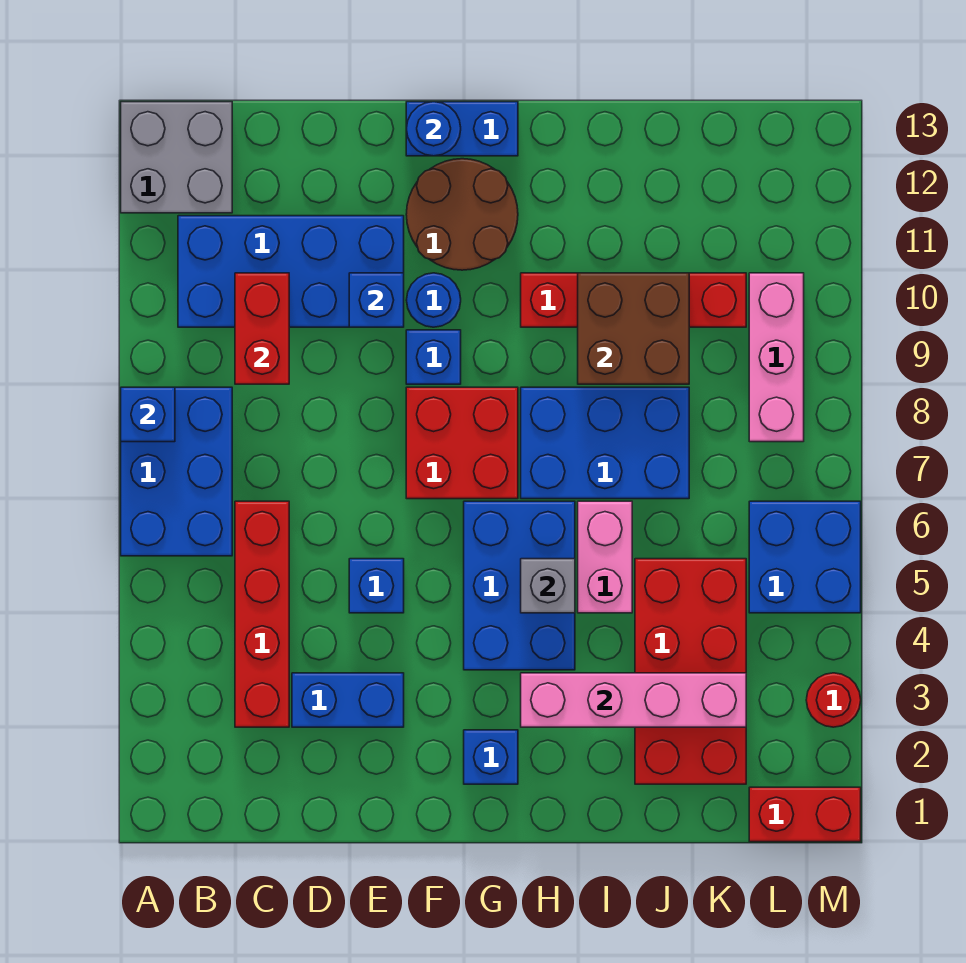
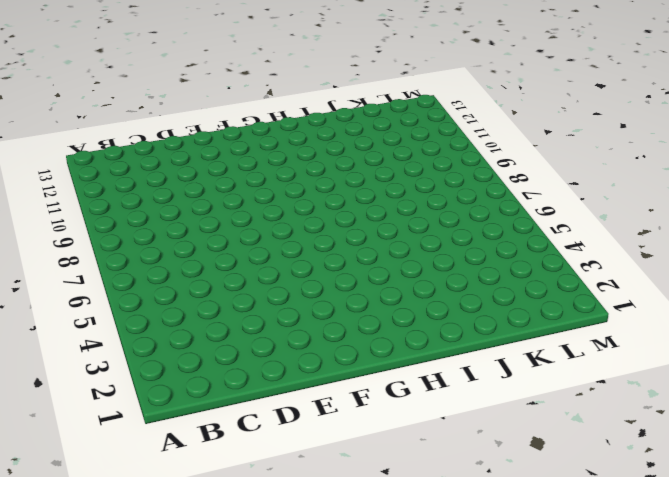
none -> blue 2x3 brick [121,387,232,556]
none -> grey 2x2 brick [121,102,232,213]
none -> blue 2x4 brick [178,216,404,327]

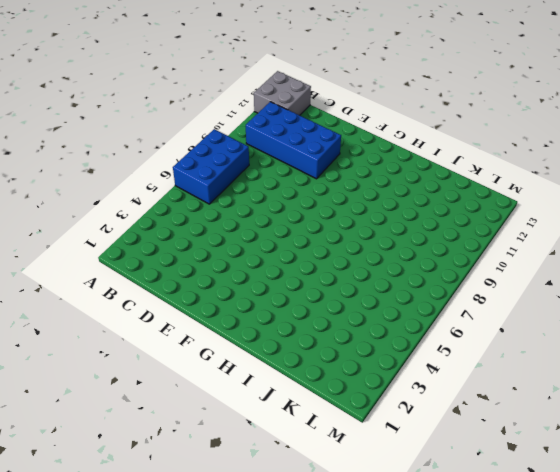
none -> red 1x4 brick [235,501,289,727]
none -> blue 1x2 brick [292,673,404,727]
none -> blue 1x1 brick [349,559,404,613]

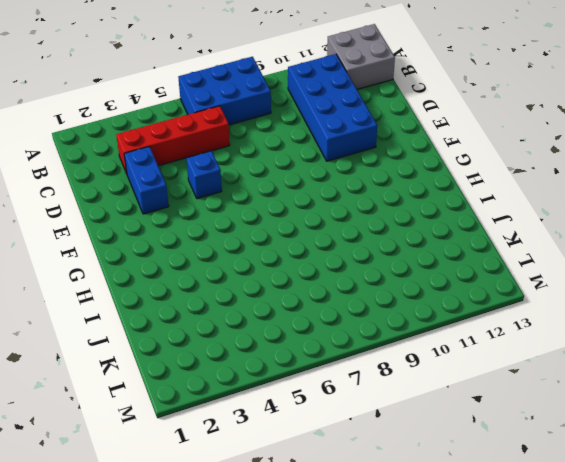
none -> red 2x2 brick [406,387,518,499]
none -> blue 1x1 brick [406,330,461,384]
none -> blue 1x1 round brick [406,273,461,327]

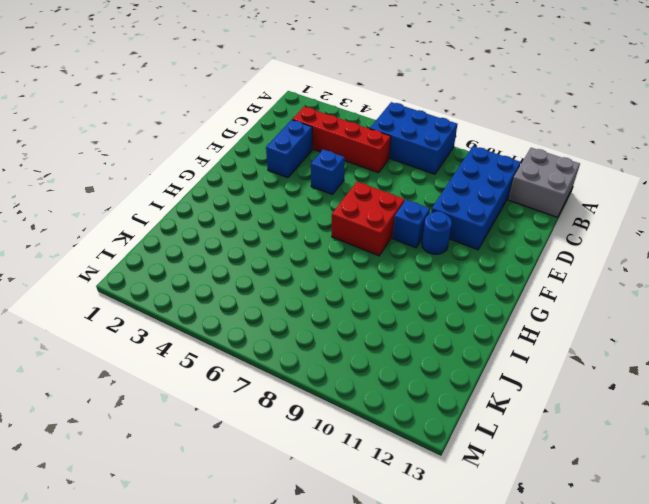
none -> brown 2x2 round brick [406,159,518,270]
none -> blue 1x2 brick [406,102,518,156]
none -> blue 1x1 brick [464,730,518,784]

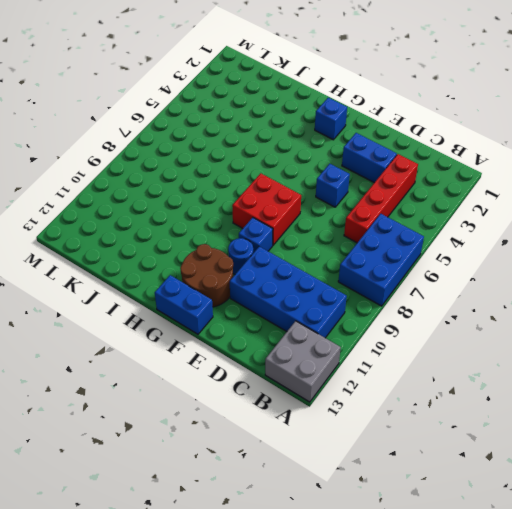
none -> blue 2x3 brick [464,501,575,670]
none -> blue 2x3 brick [521,387,689,499]
none -> red 1x4 brick [521,273,746,327]

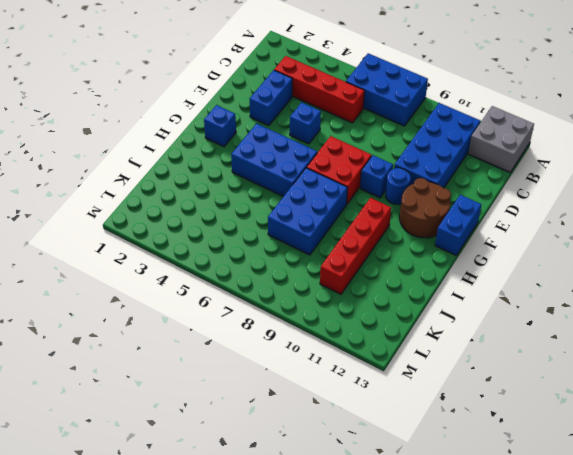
none -> pink 1x2 brick [578,501,632,613]
none -> red 2x4 brick [635,559,746,784]
none -> red 1x2 brick [749,787,861,842]

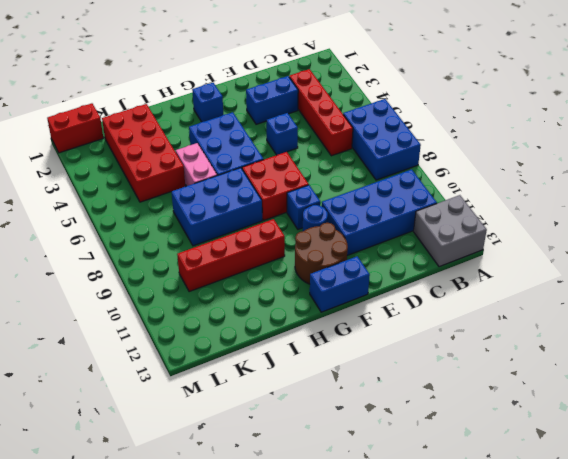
none -> blue 2x2 brick [749,501,861,613]
none -> pink 1x3 brick [749,273,804,442]
none -> red 1x1 round brick [806,673,861,727]

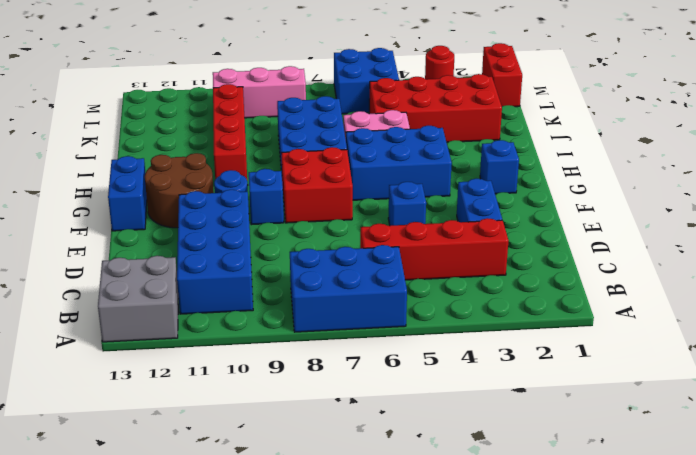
none -> blue 1x1 brick [121,387,175,442]
none -> red 1x2 brick [235,273,289,384]
none -> blue 1x1 brick [349,273,404,327]

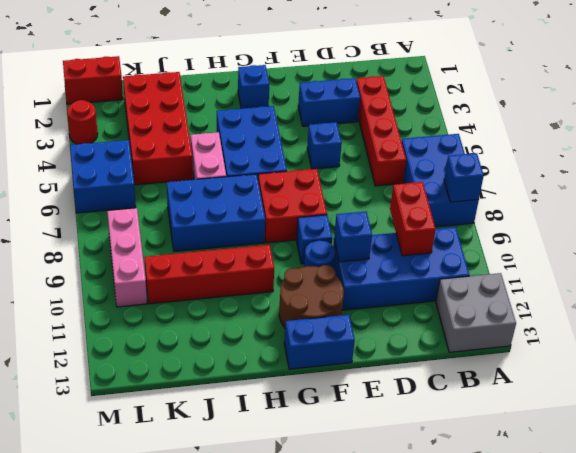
none -> blue 1x1 round brick [406,102,461,156]
none -> pink 1x4 brick [521,673,746,727]
none -> grey 1x1 brick [521,559,575,613]

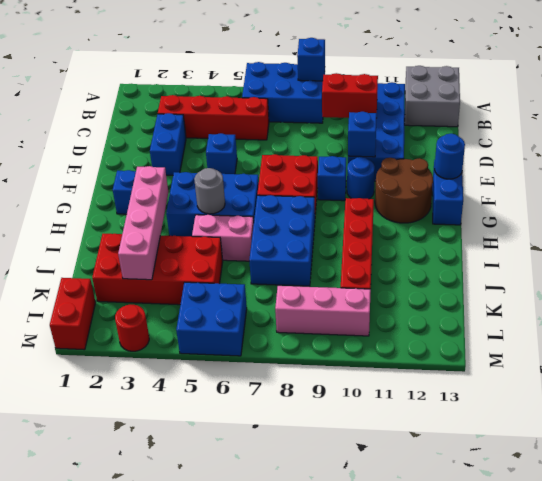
grey 1x1 round brick [194,168,225,214] -> grey 1x1 brick [521,559,575,613]
none -> brown 2x2 brick [578,273,689,384]

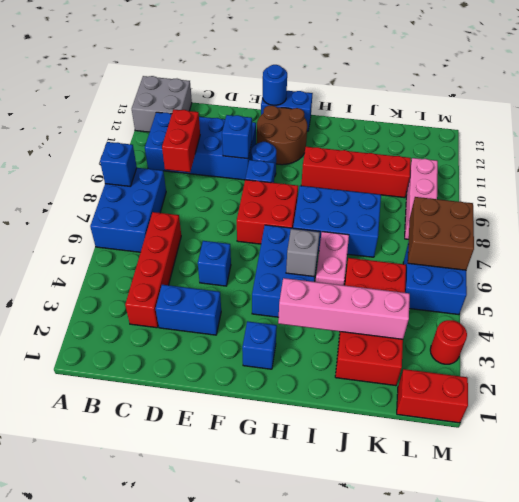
brown 2x2 brick [408,197,474,270] -> brown 2x2 brick moved to [578,273,689,384]

